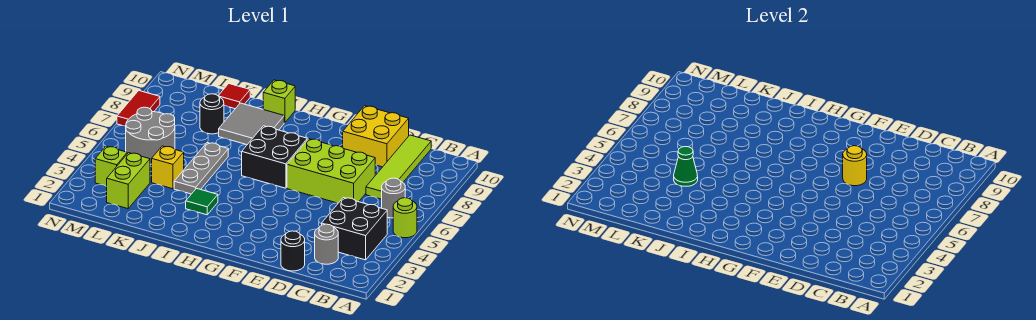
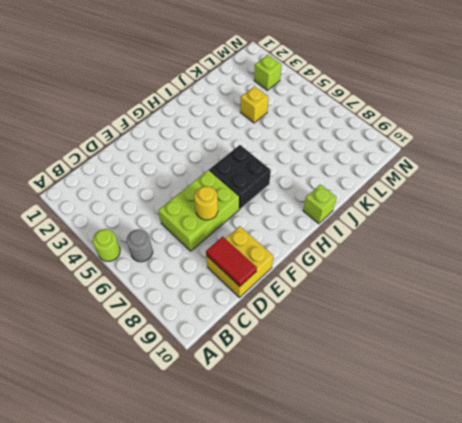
red 1x2 tile [206,237,257,286] -> red 1x2 tile moved to [117,91,160,126]
none -> black 2x2 brick [322,198,387,260]
none -> grey 1x1 round brick [315,224,338,264]
none -> lime 1x4 tile [366,135,431,199]

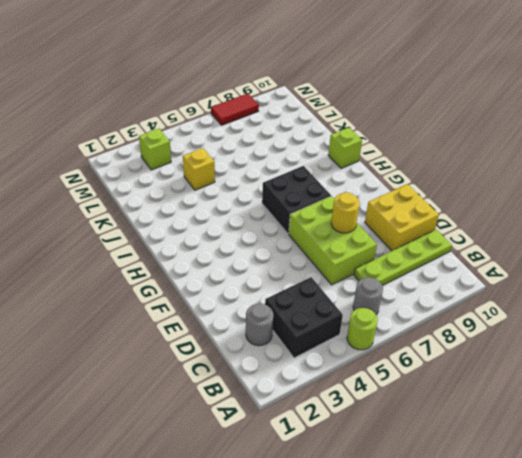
lime 1x4 plate [354,230,452,285] -> lime 1x4 tile [366,135,431,199]
none -> black 1x1 round brick [281,231,305,271]
none -> green 1x1 tile [186,188,218,215]
none -> grey 2x2 tile [219,103,284,145]

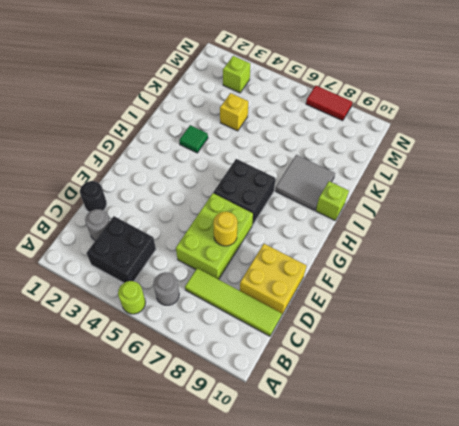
none -> grey 1x3 plate [174,143,228,194]
none -> black 1x1 round brick [200,94,224,134]
none -> red 1x1 tile [218,84,250,109]

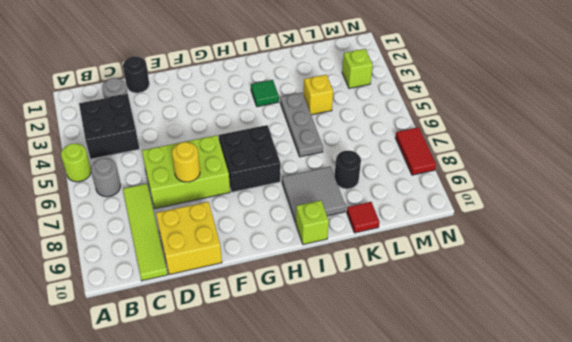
none -> lime 1x2 brick [106,153,150,209]
none -> grey 2x2 round brick [126,107,175,164]
none -> green 1x1 cone [674,147,698,186]

